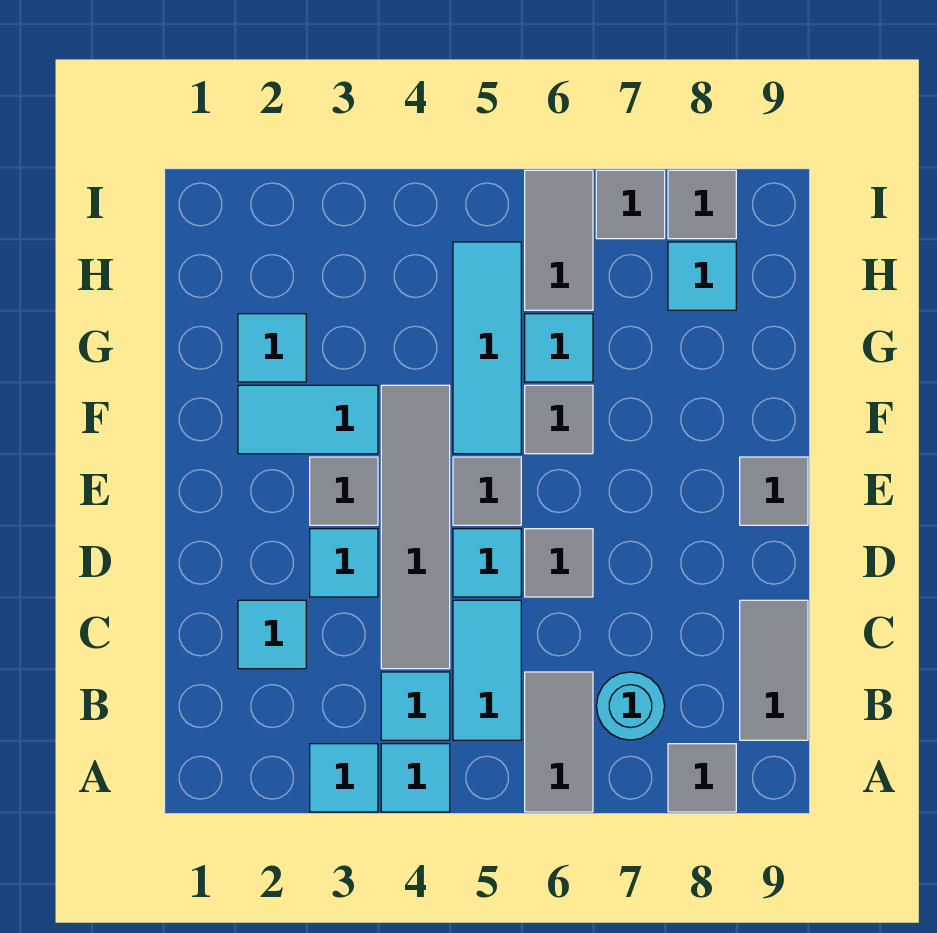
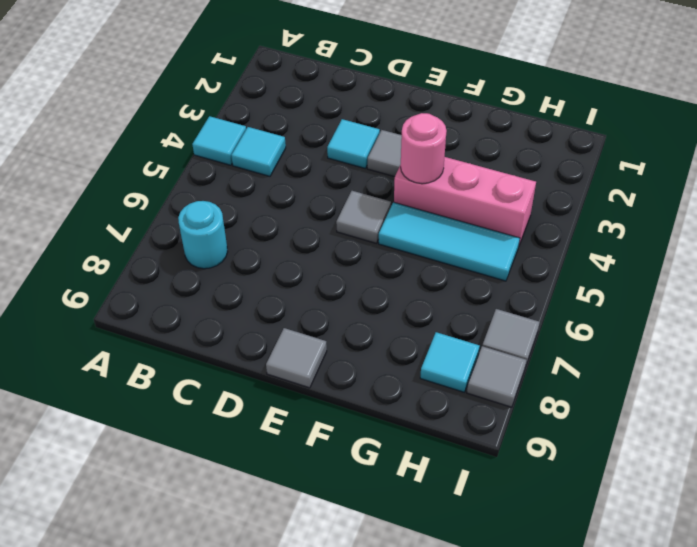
pink 1x3 brick [394,157,536,245] -> grey 1x4 tile [381,385,450,669]
pink 1x1 round brick [401,113,447,184] -> none
none -> cyan 1x1 tile [310,744,378,812]
none -> grey 1x2 tile [525,672,593,812]
none -> grey 1x1 tile [668,744,736,812]

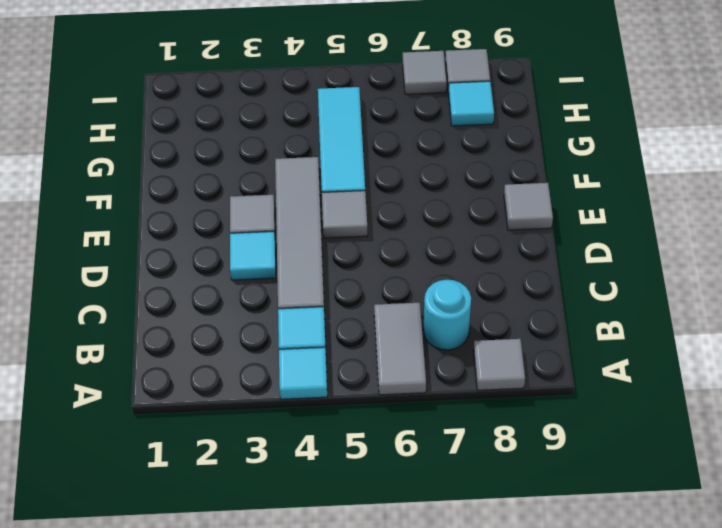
none -> cyan 1x1 tile [310,744,378,812]
none -> cyan 1x2 tile [453,600,521,740]
none -> grey 1x2 tile [740,600,808,740]

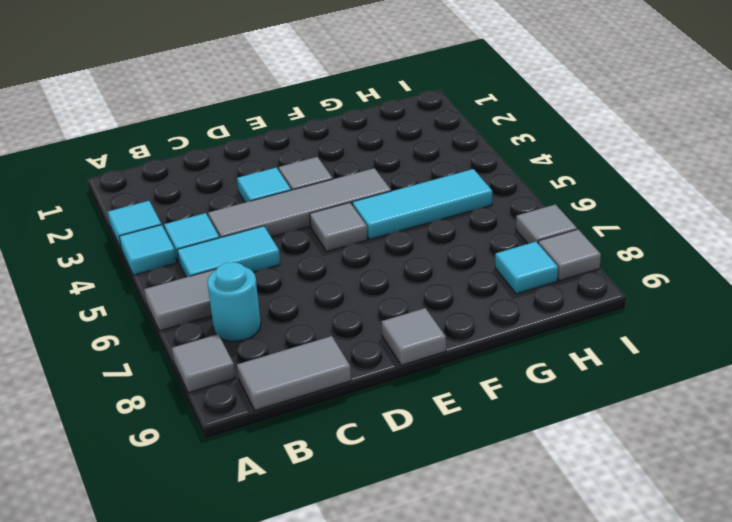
none -> cyan 1x1 tile [238,600,306,669]
none -> cyan 1x1 tile [453,529,521,597]
none -> grey 1x1 tile [525,529,593,597]

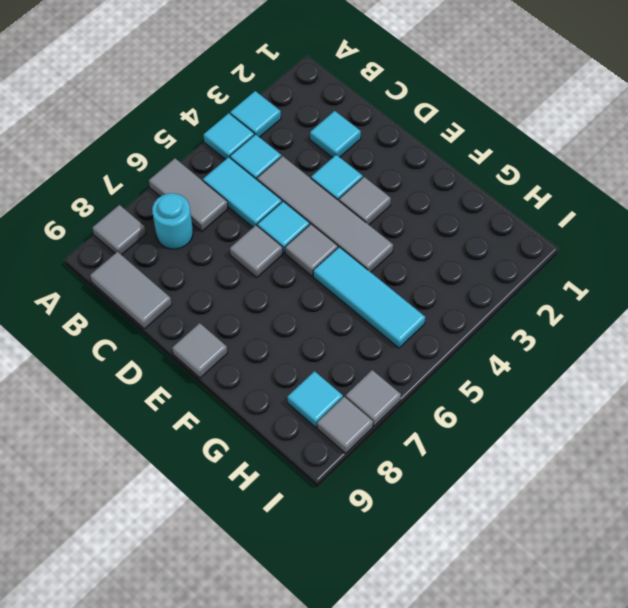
none -> cyan 1x2 tile [238,385,378,454]
none -> grey 1x1 tile [525,385,593,454]
none -> cyan 1x1 tile [238,314,306,382]

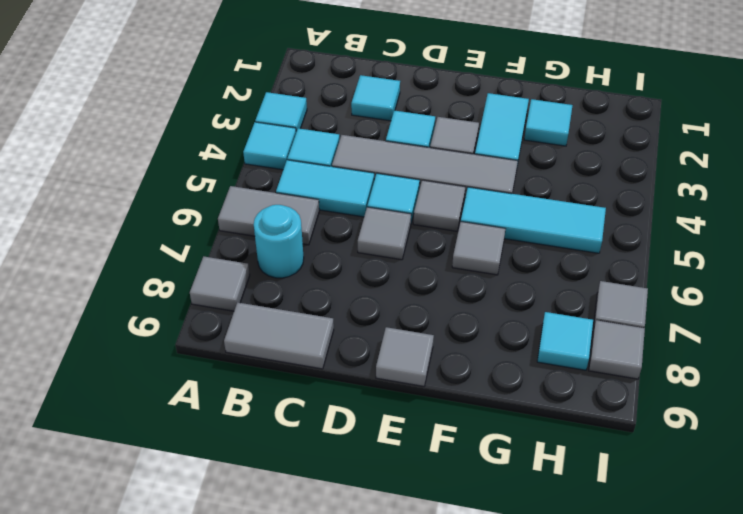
none -> cyan 1x1 tile [525,314,593,382]
none -> grey 1x2 tile [525,170,593,310]

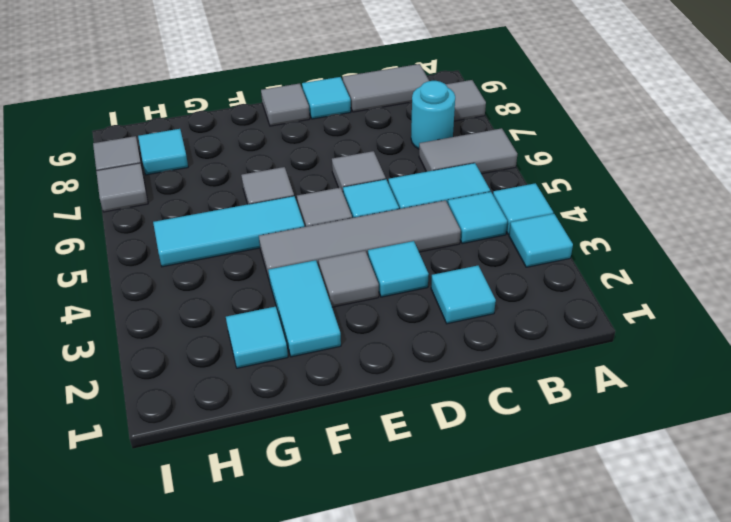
cyan 1x1 tile [302,77,351,119] -> cyan 1x1 tile moved to [525,314,593,382]
none -> grey 1x2 tile [525,170,593,310]

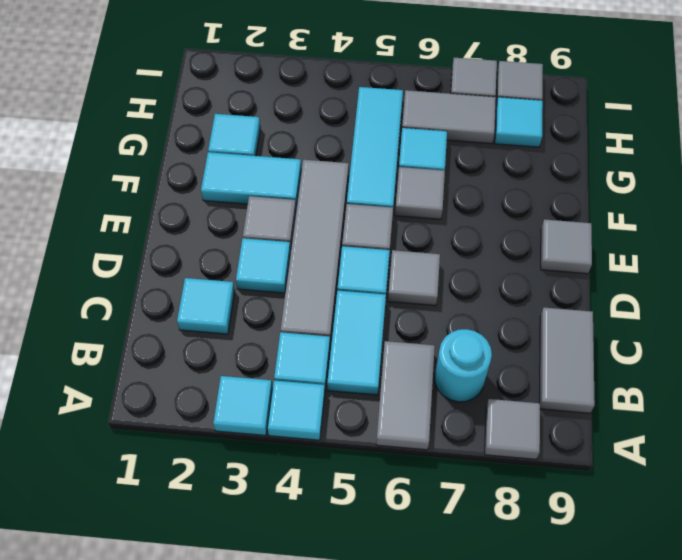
grey 1x2 tile [402,90,496,144] -> grey 1x2 tile turned to [525,170,593,310]

